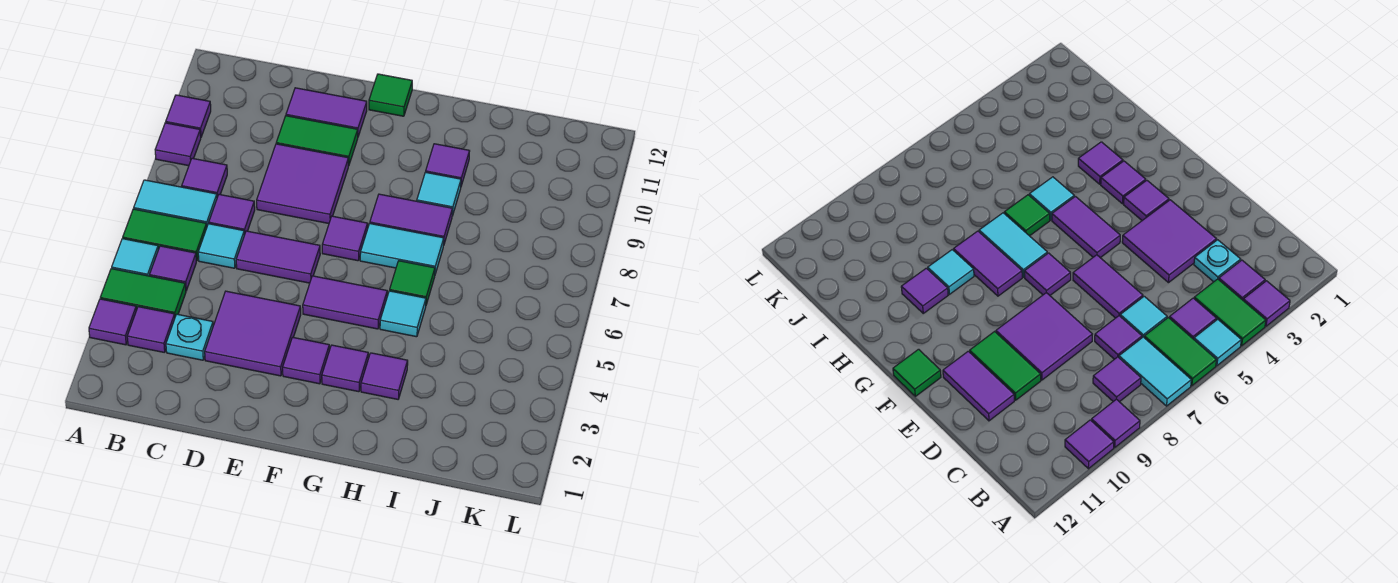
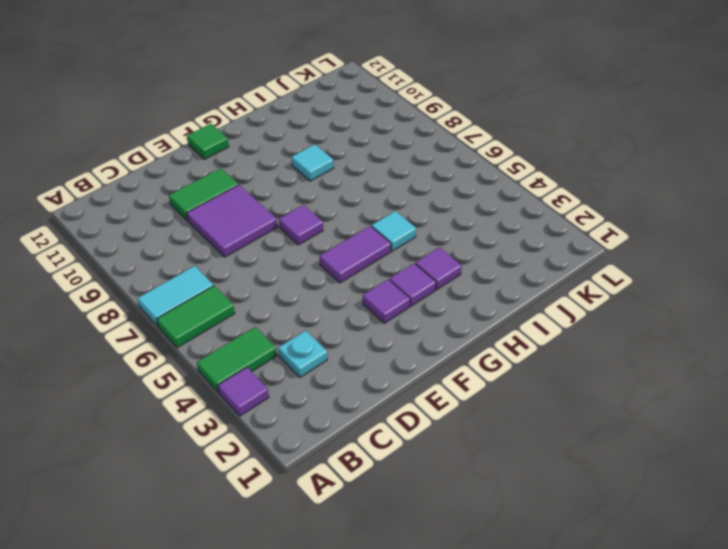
none -> cyan 1x1 tile [112,239,158,276]
none -> purple 1x1 tile [155,123,201,166]
none -> purple 1x1 tile [166,95,211,137]
none -> purple 1x1 tile [127,307,175,353]

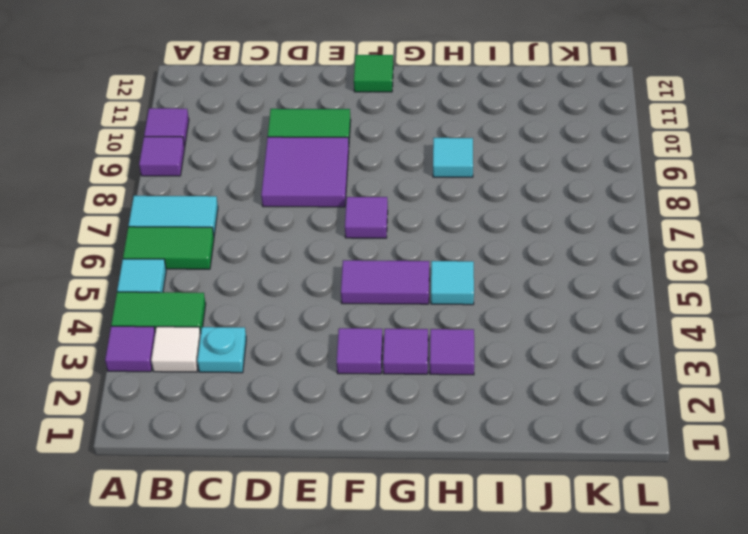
white 1x1 tile [151,327,201,372] -> purple 1x1 tile [127,307,175,353]
none -> purple 1x1 tile [150,246,196,291]
none -> purple 1x1 tile [182,158,227,197]
none -> cyan 1x1 tile [198,224,244,268]
none -> purple 1x1 tile [209,194,255,235]

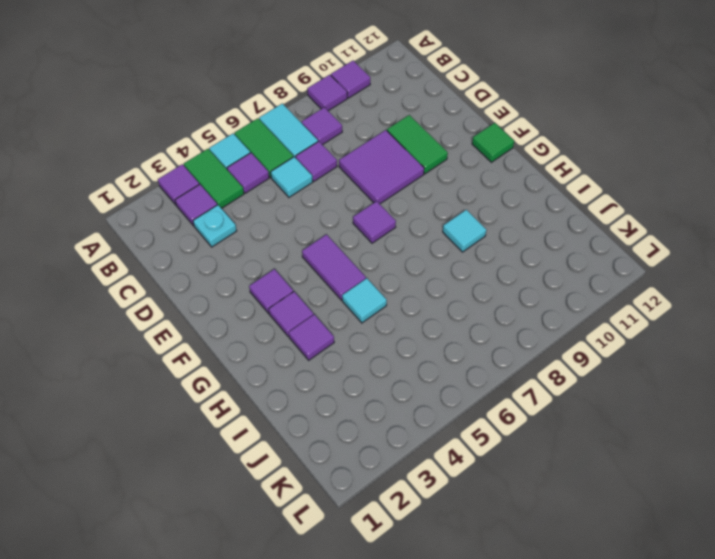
none -> purple 2x2 tile [205,291,301,376]
none -> purple 1x2 tile [236,231,320,283]
none -> purple 1x2 tile [286,88,367,136]
none -> cyan 1x2 tile [360,224,444,274]

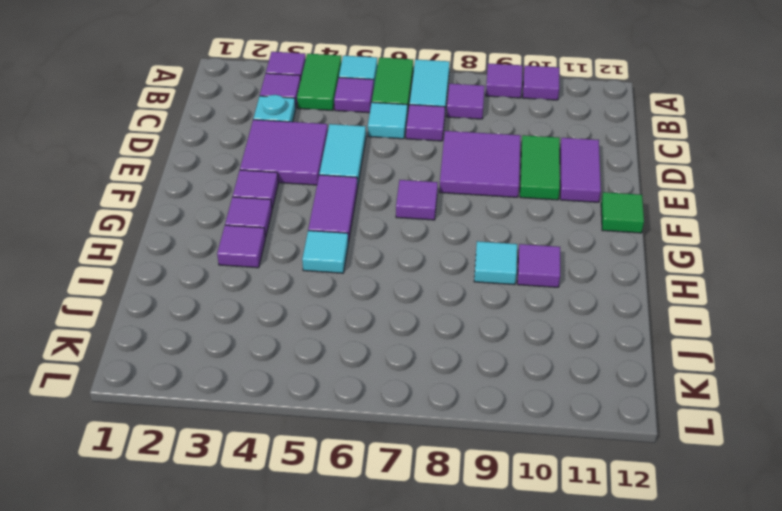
cyan 1x2 tile [319,124,366,187] -> cyan 1x2 tile moved to [360,224,444,274]
none -> purple 1x2 tile [236,231,320,283]
none -> purple 1x2 tile [370,194,452,246]
none -> green 1x1 tile [390,261,435,305]

